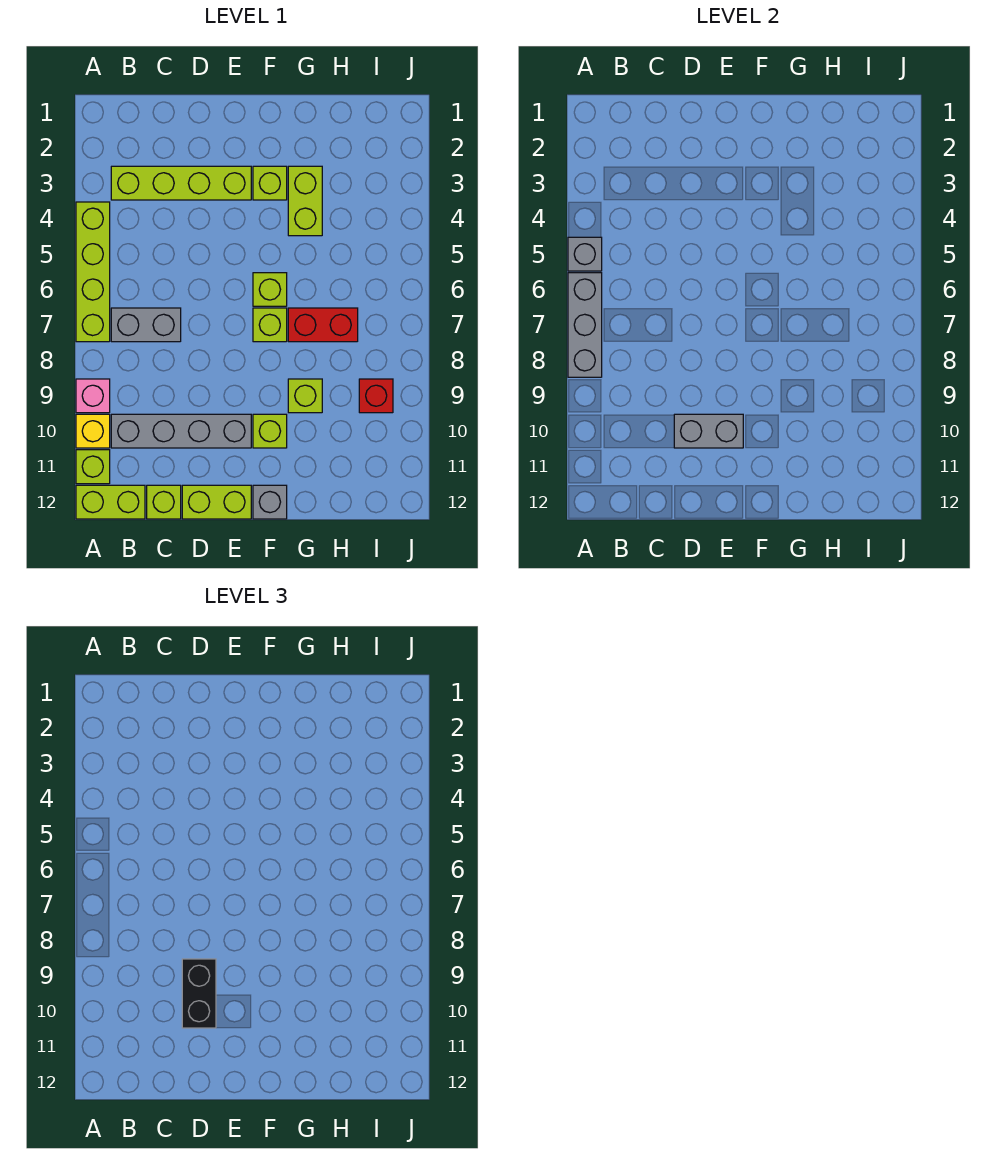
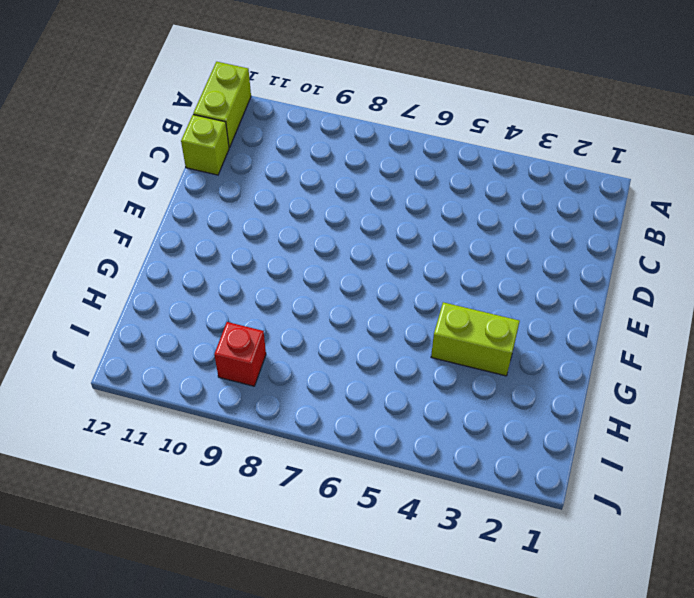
none -> lime 1x4 brick [76,202,110,342]
none -> pink 1x1 brick [76,379,110,413]
none -> yellow 1x1 brick [76,414,110,448]

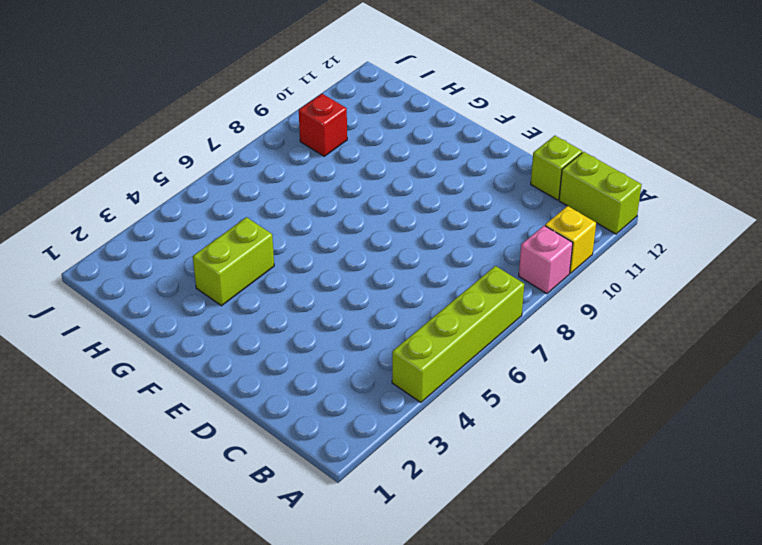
none -> lime 1x1 brick [76,450,110,484]
none -> lime 1x4 brick [111,166,251,200]
none -> grey 1x2 brick [111,308,181,342]

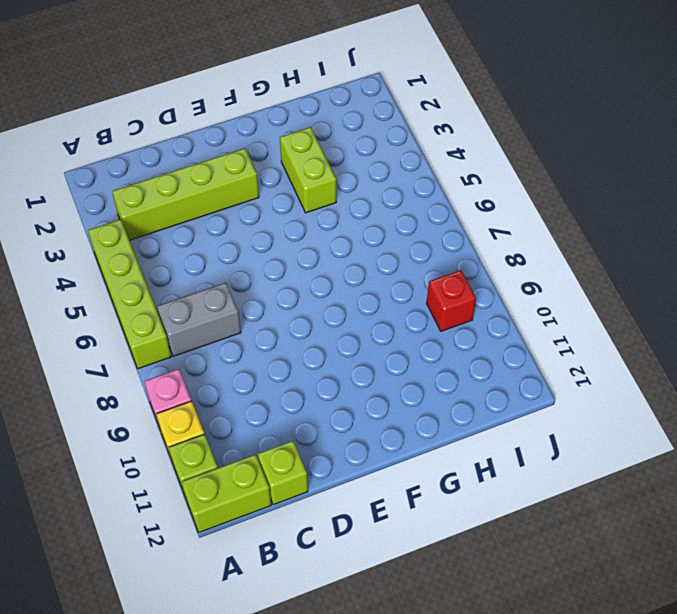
none -> grey 1x4 brick [111,414,251,448]
none -> lime 1x2 brick [182,485,251,519]
none -> lime 1x1 brick [253,166,287,200]

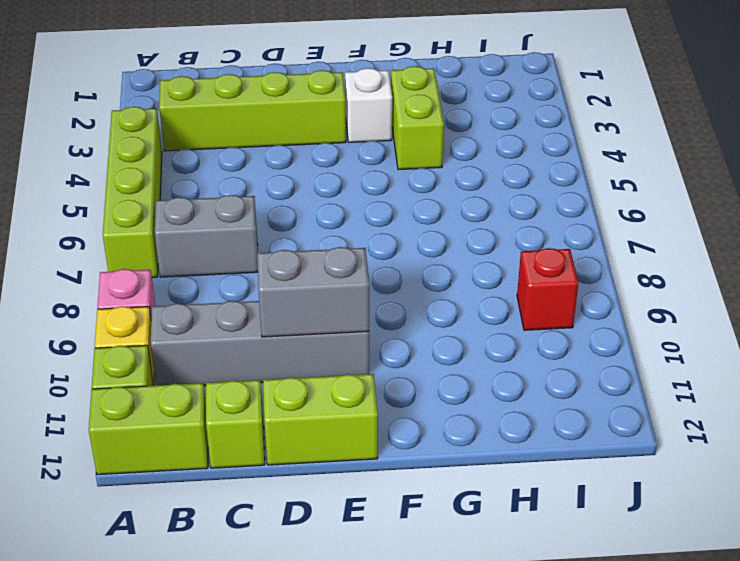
white 1x1 brick [345,68,392,142] -> lime 1x1 brick [253,166,287,200]
none -> lime 1x1 brick [253,273,287,306]
none -> lime 1x1 brick [253,308,287,342]
none -> lime 1x1 brick [253,414,287,448]

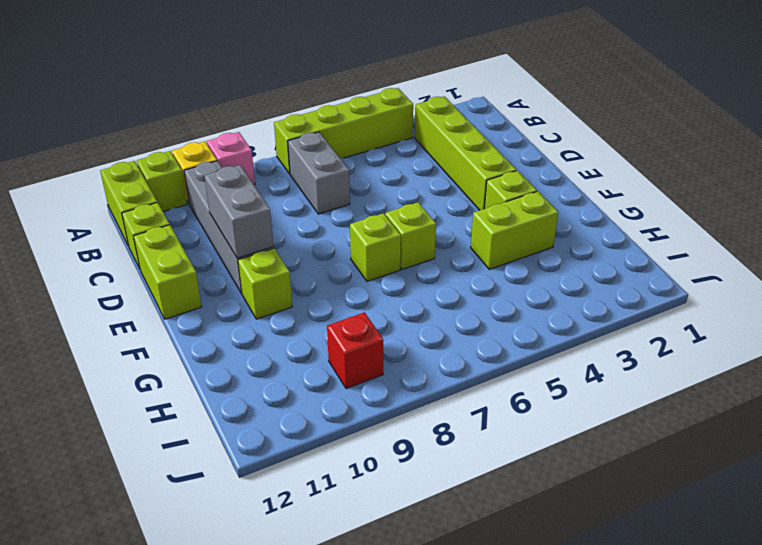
none -> grey 1x1 brick [253,485,287,519]
none -> red 1x2 brick [288,308,358,342]
none -> lime 1x1 brick [288,379,322,413]

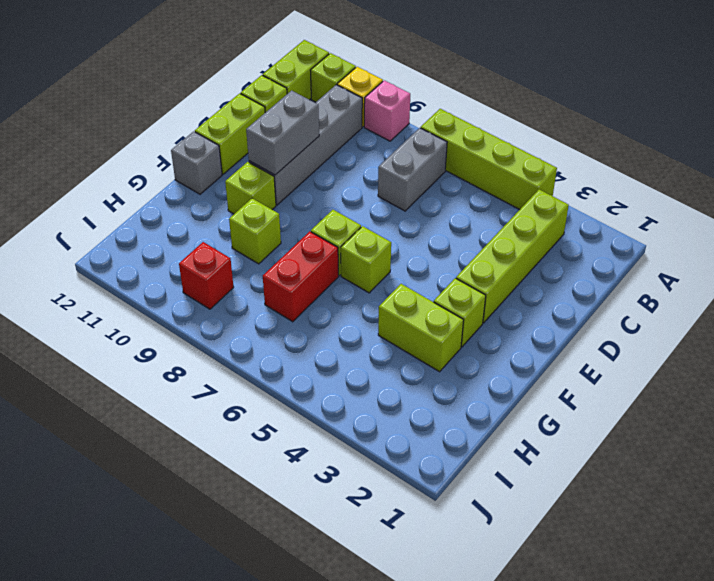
none -> grey 1x1 brick [568,237,602,271]
none -> grey 1x3 brick [568,273,602,377]
none -> black 1x2 brick [182,959,216,1028]

